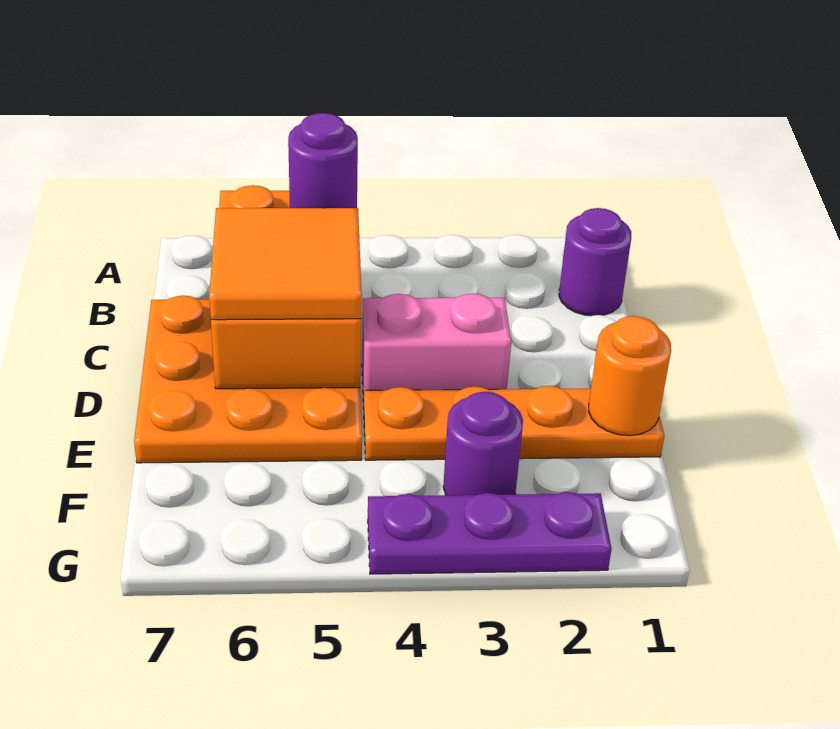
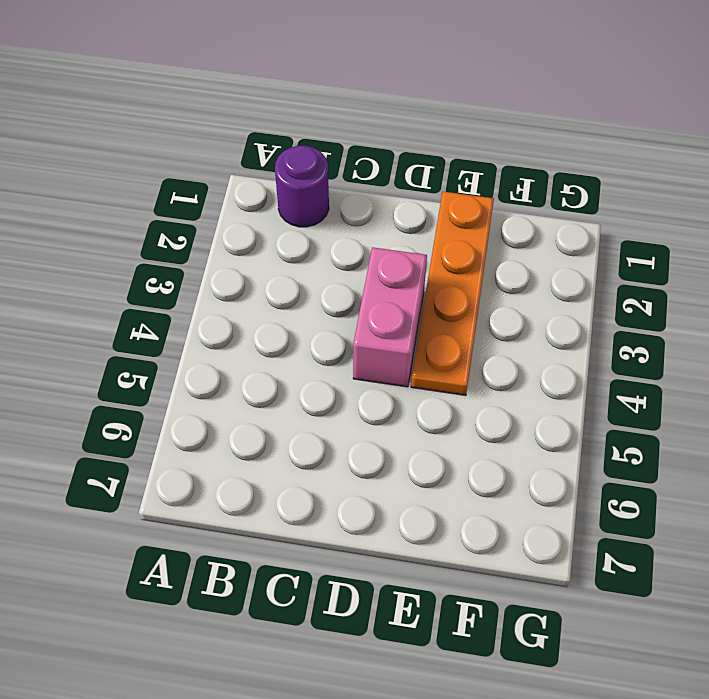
none -> orange 3x3 plate [134,296,362,463]
none -> purple 1x1 round brick [443,392,523,495]

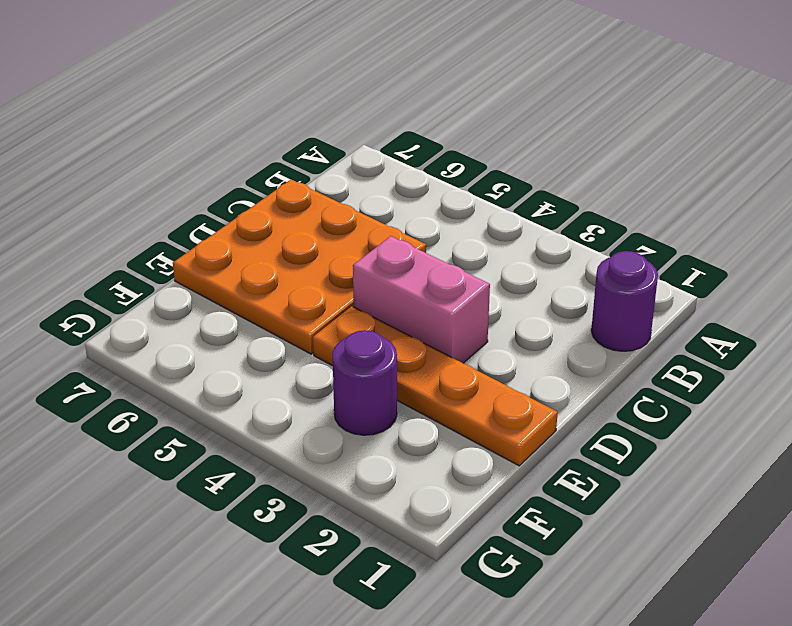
none -> purple 1x3 plate [368,492,612,574]
none -> orange 2x3 brick [211,185,361,389]

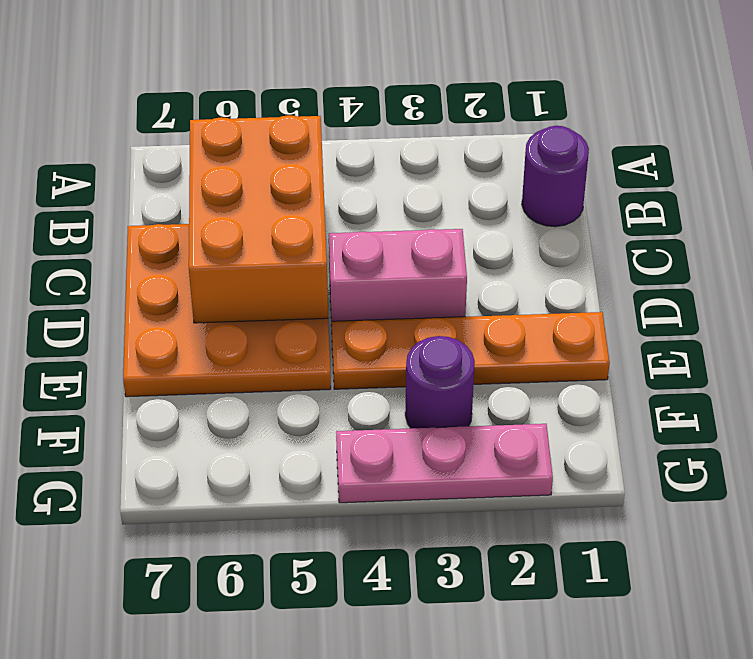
pink 1x3 plate [336,424,553,503] -> purple 1x3 plate [368,492,612,574]
none -> orange 1x1 round brick [589,316,671,435]
none -> purple 1x1 round brick [288,113,358,208]

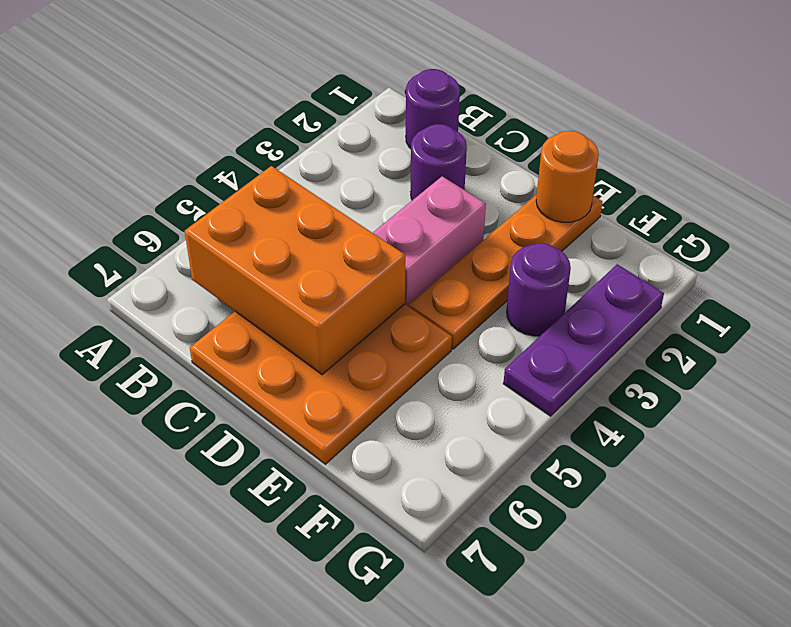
purple 1x1 round brick [411,124,467,200] -> purple 1x1 round brick moved to [288,113,358,208]
none -> orange 2x2 tile [209,208,362,320]

